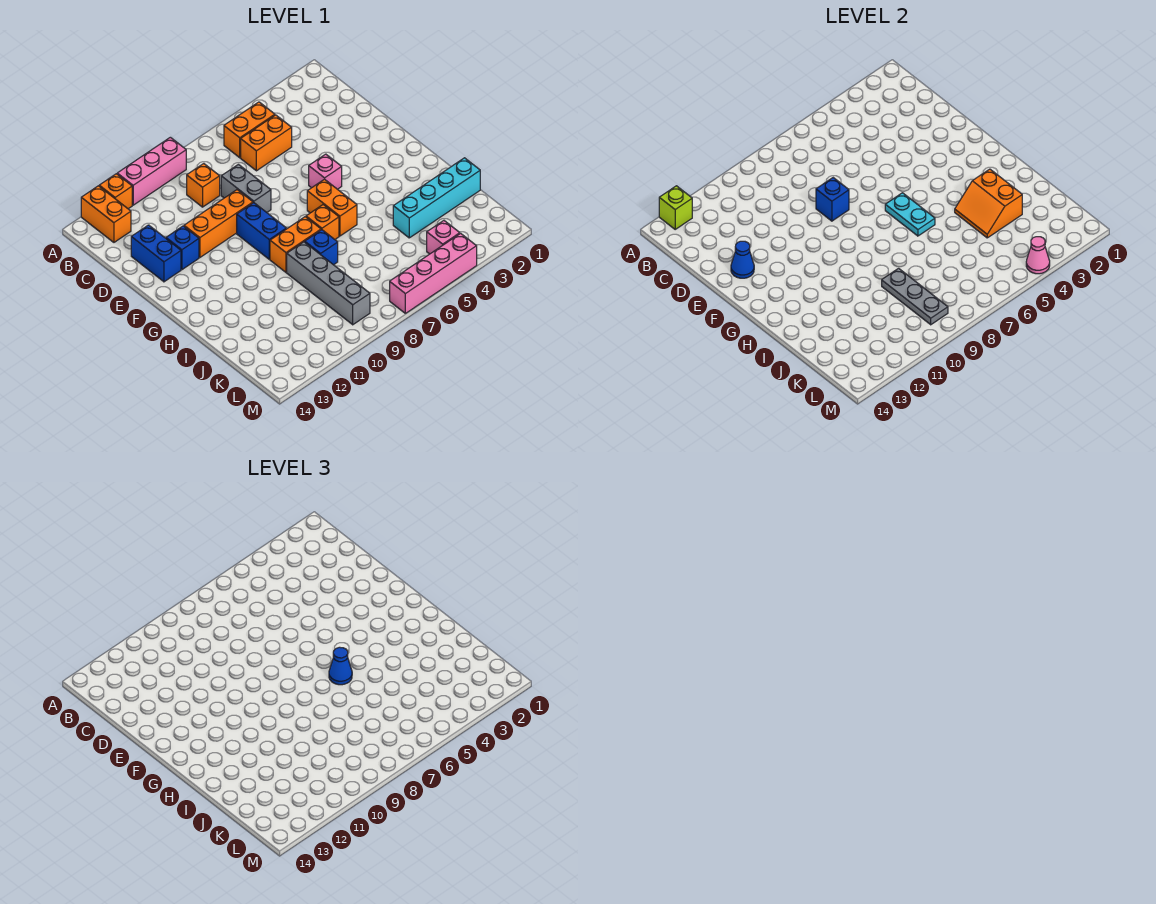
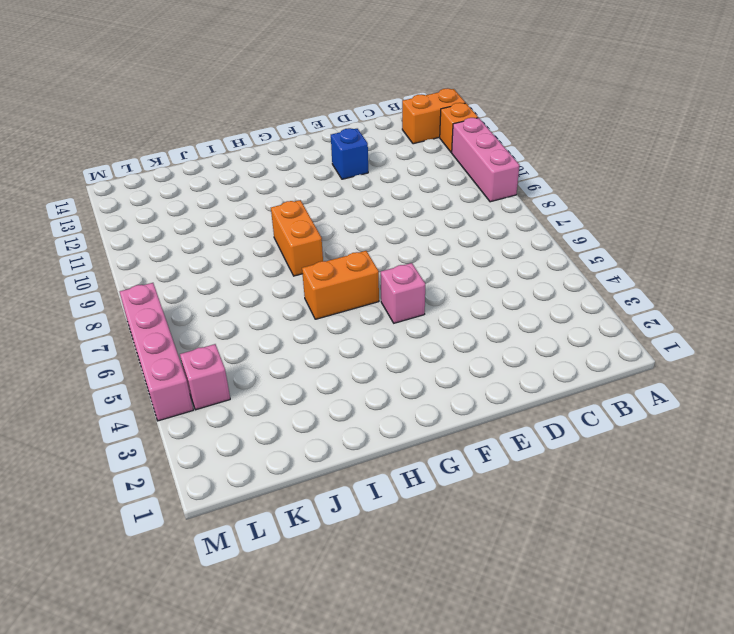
none -> orange 1x2 brick [224,102,275,158]
none -> orange 1x2 brick [241,115,292,171]
none -> orange 1x1 brick [187,164,220,207]

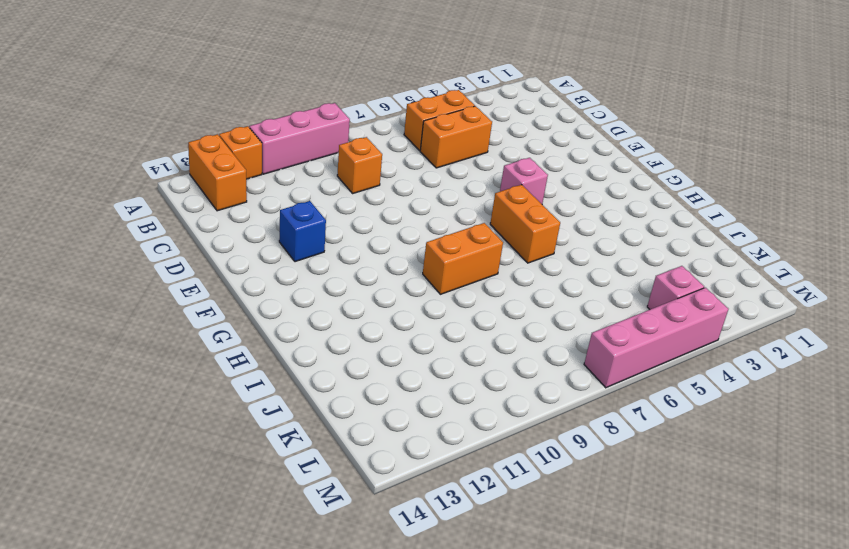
none -> grey 1x2 brick [221,164,271,212]
none -> blue 1x2 brick [131,225,181,282]
none -> orange 1x3 brick [184,190,253,257]

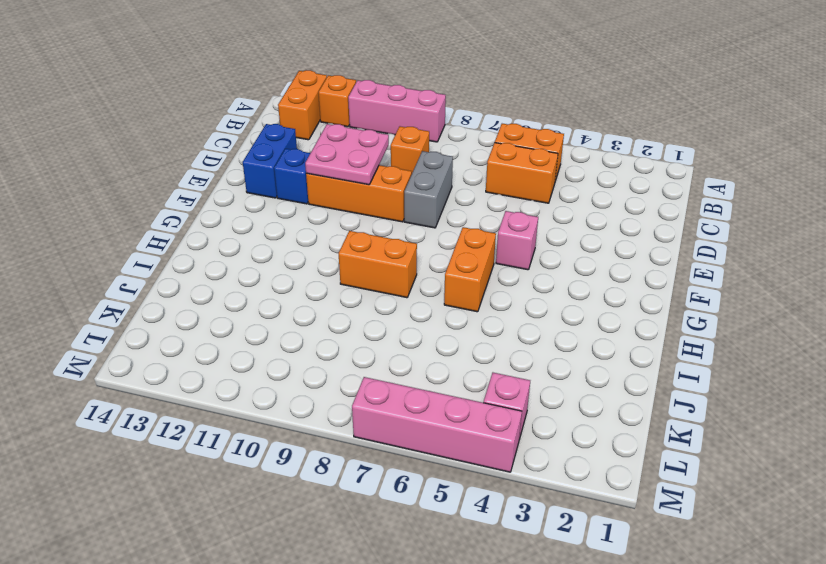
pink 2x2 plate [305,124,389,185] -> none
none -> blue 1x2 brick [237,203,286,259]
none -> orange 1x1 brick [306,205,339,239]
none -> blue 1x1 brick [305,230,338,265]

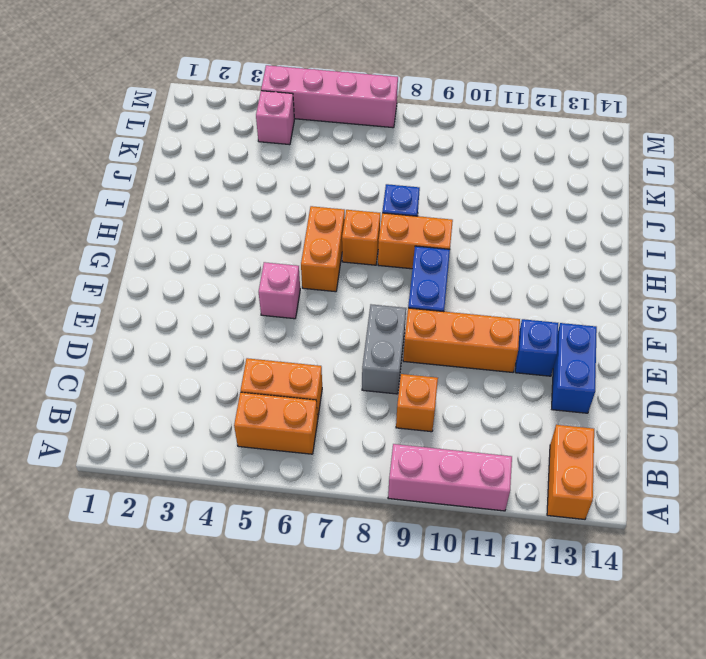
none -> orange 1x1 brick [99,174,132,209]
none -> grey 1x4 brick [287,242,370,325]
none -> cyan 1x4 brick [393,158,480,238]

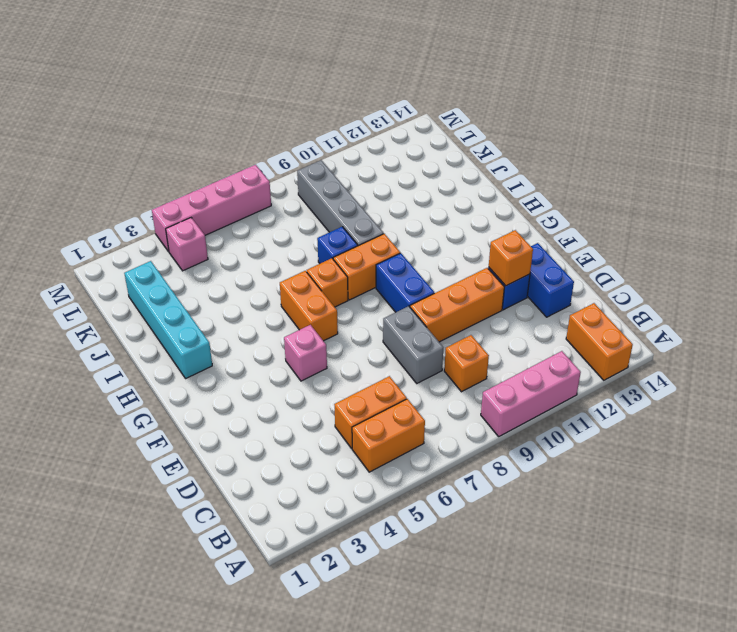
orange 1x1 brick [489,230,533,286] -> orange 1x1 brick moved to [99,174,132,209]
cyan 1x4 brick [124,261,212,378] -> cyan 1x4 brick turned to [393,158,480,238]
none -> lime 1x1 brick [659,186,692,229]
none -> blue 1x1 brick [816,178,849,221]
none -> blue 1x1 cone [731,241,754,278]

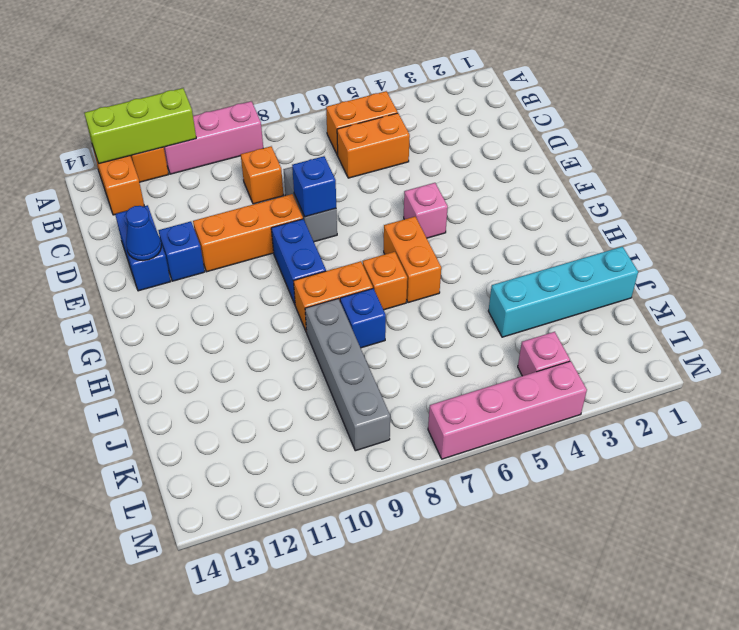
lime 1x3 brick [84,88,196,163] -> lime 1x1 brick [659,186,692,229]
none -> cyan 1x2 plate [885,193,935,236]
none -> orange 2x2 slope [955,169,1022,238]
none -> grey 1x3 plate [882,268,948,325]

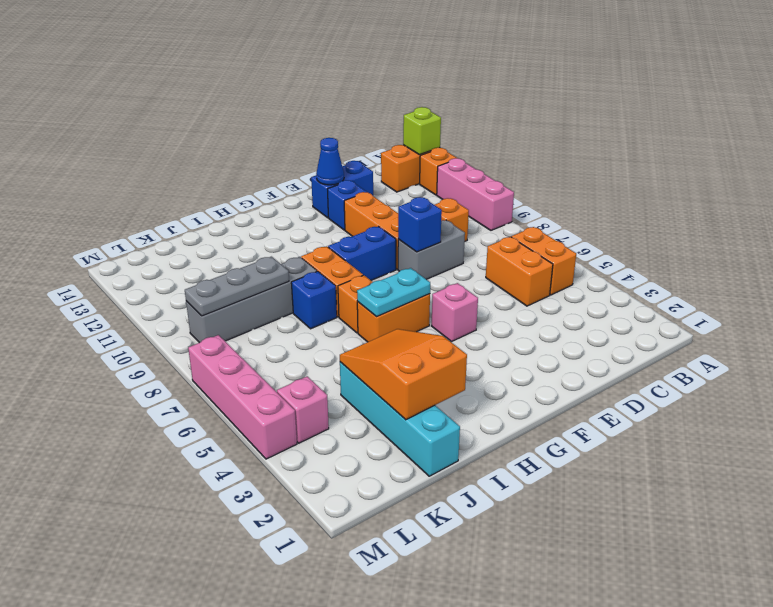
orange 2x3 slope [340,329,467,420] -> orange 2x2 slope [955,169,1022,238]
none -> pink 1x1 cone [1026,237,1050,274]
none -> blue 1x1 cone [329,647,352,685]

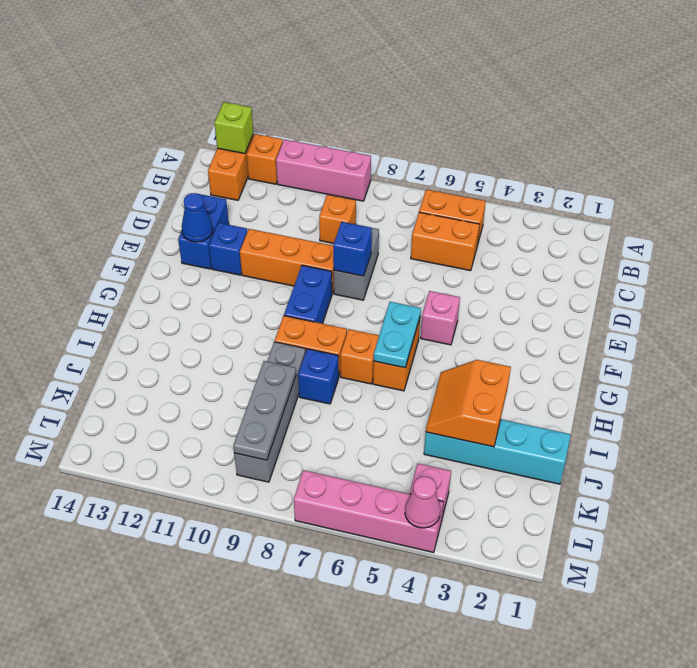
none -> blue 1x1 cone [329,647,352,685]

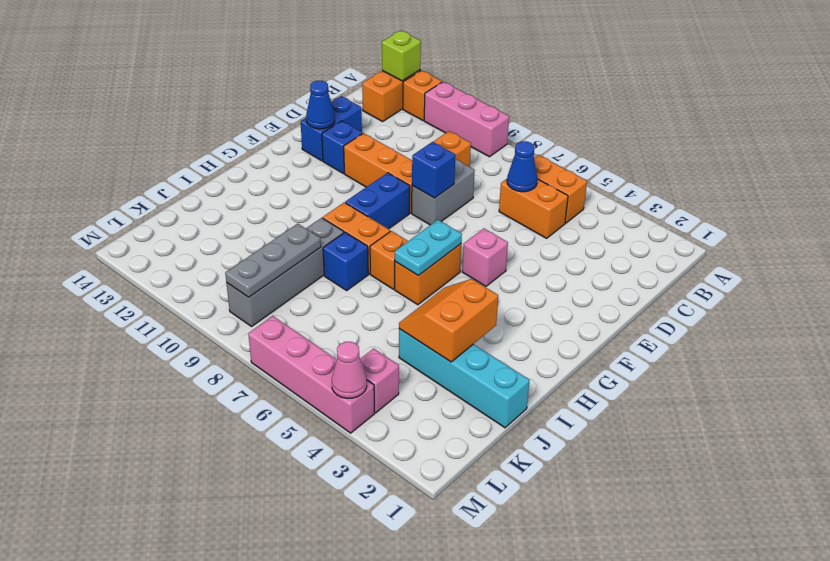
blue 1x1 cone [507,141,537,192] -> blue 1x1 cone moved to [329,647,352,685]

